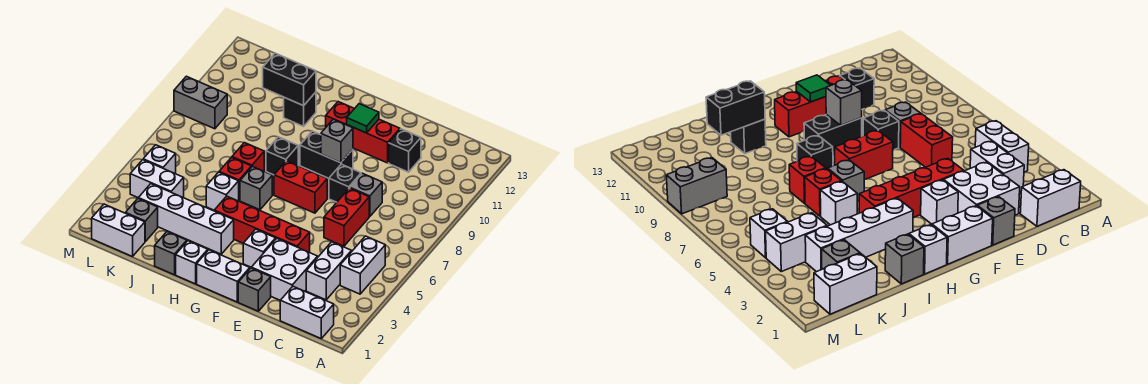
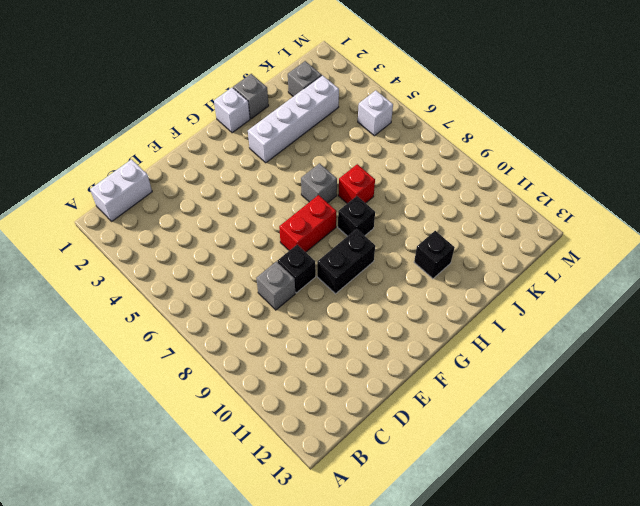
none -> white 1x2 brick [340,236,385,294]
none -> white 1x2 brick [306,242,352,300]
none -> white 2x2 brick [251,238,318,300]
none -> red 1x2 brick [324,188,369,246]

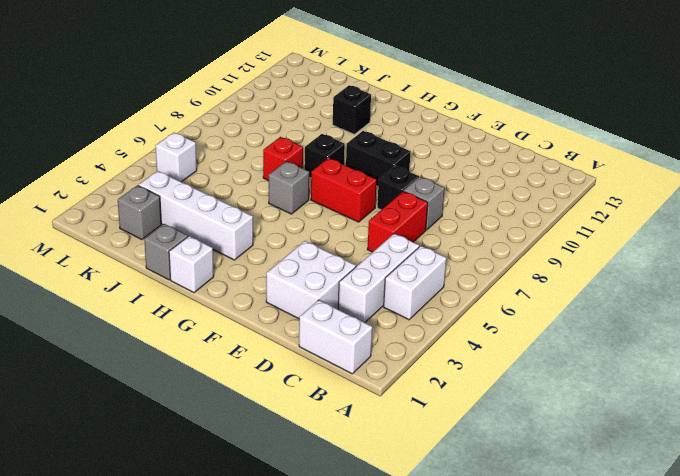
white 1x3 brick [338,234,419,323] -> white 1x2 brick [306,242,352,300]
none -> black 1x1 brick [389,129,421,172]
none -> grey 1x1 brick [238,268,271,311]
none -> red 1x4 brick [214,196,310,252]
none -> red 1x3 brick [326,102,400,163]

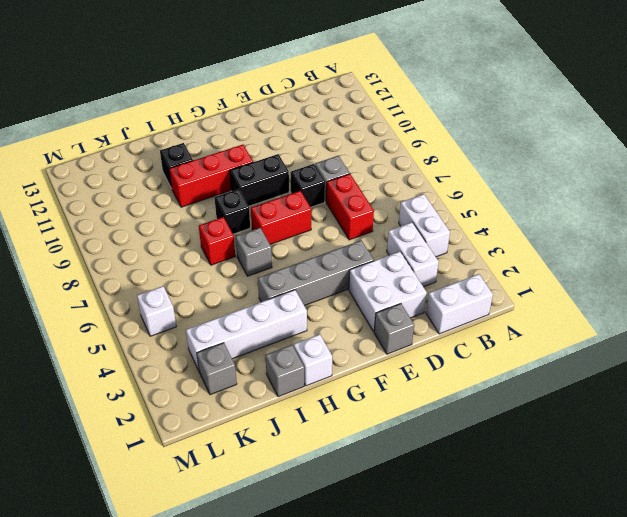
grey 1x4 brick [258,240,374,306] -> red 1x4 brick [214,196,310,252]
red 1x3 brick [169,145,253,207] -> red 1x3 brick moved to [326,102,400,163]
none -> black 1x1 brick [389,129,421,172]
none -> white 1x2 brick [197,250,250,302]
none -> white 1x1 brick [243,229,276,267]
none -> white 1x1 brick [206,172,239,210]

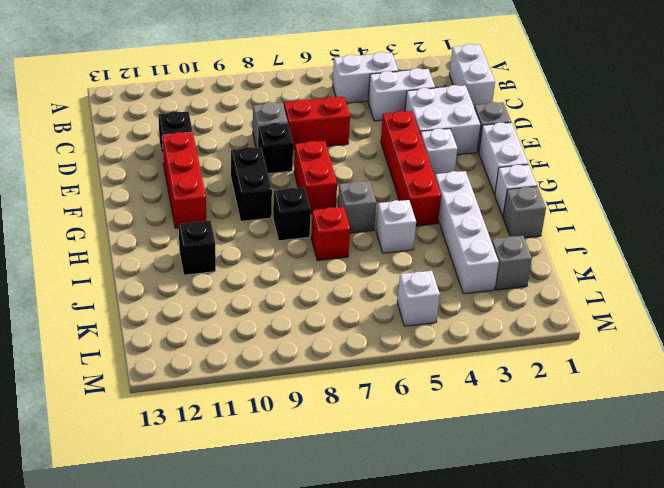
none -> red 1x1 brick [219,157,251,200]
none -> white 1x2 brick [92,204,145,257]
none -> white 1x2 brick [130,160,184,198]
none -> grey 1x2 brick [174,76,227,129]

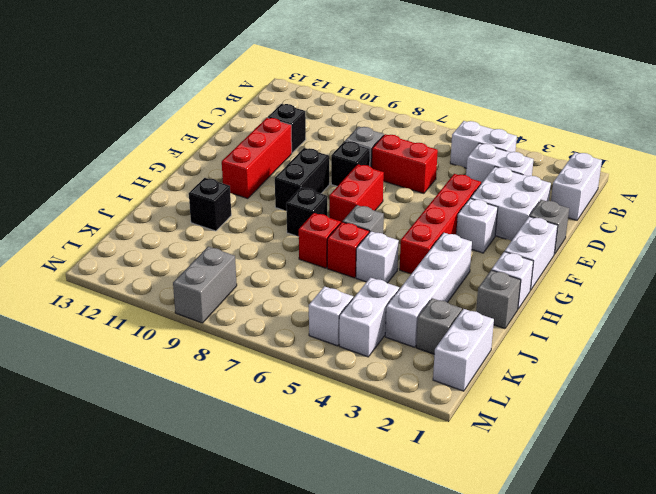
none -> grey 1x1 brick [321,119,353,163]
none -> green 1x1 tile [347,104,379,133]
none -> black 1x2 brick [263,53,316,106]

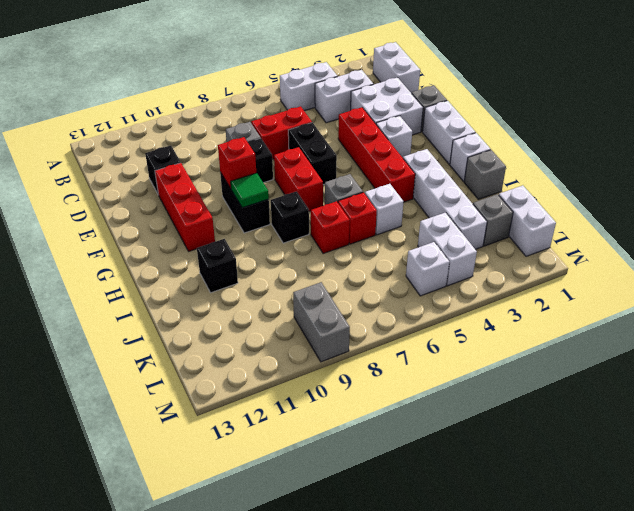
black 1x2 brick [288,123,337,185] -> black 1x2 brick moved to [263,53,316,106]
red 1x1 brick [218,137,256,188] -> grey 1x1 brick [321,119,353,163]
green 1x1 tile [231,173,269,208] -> green 1x1 tile moved to [347,104,379,133]

